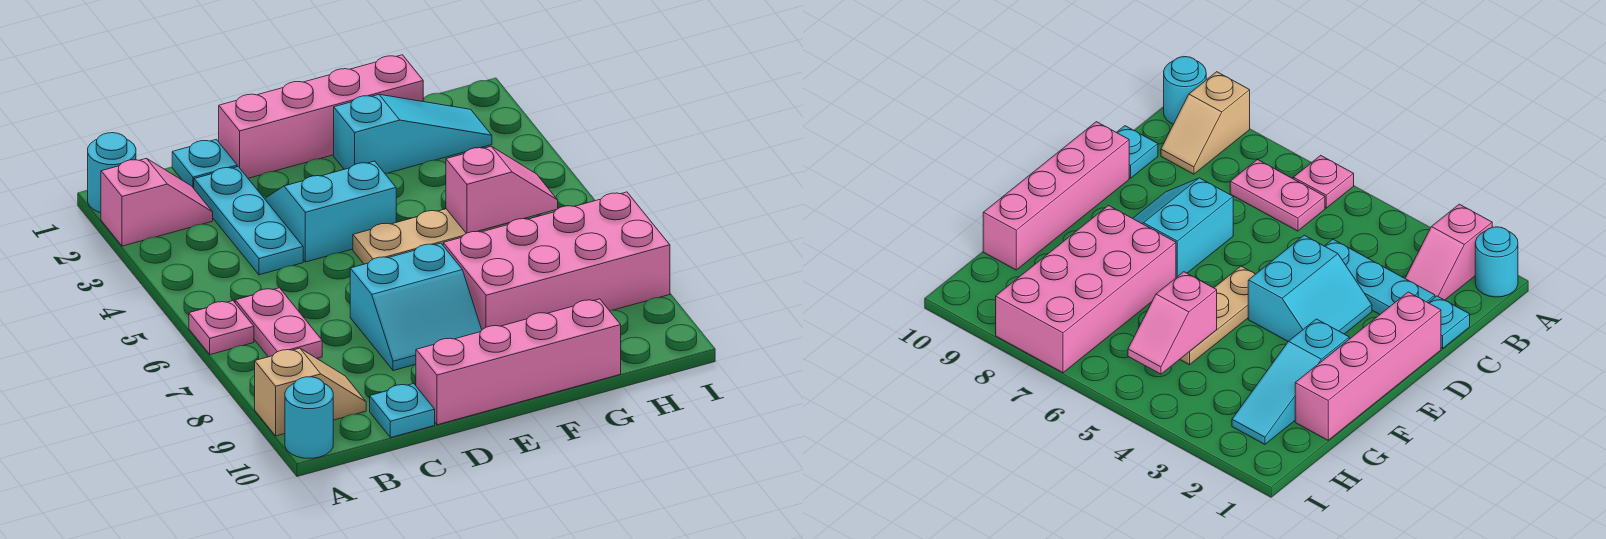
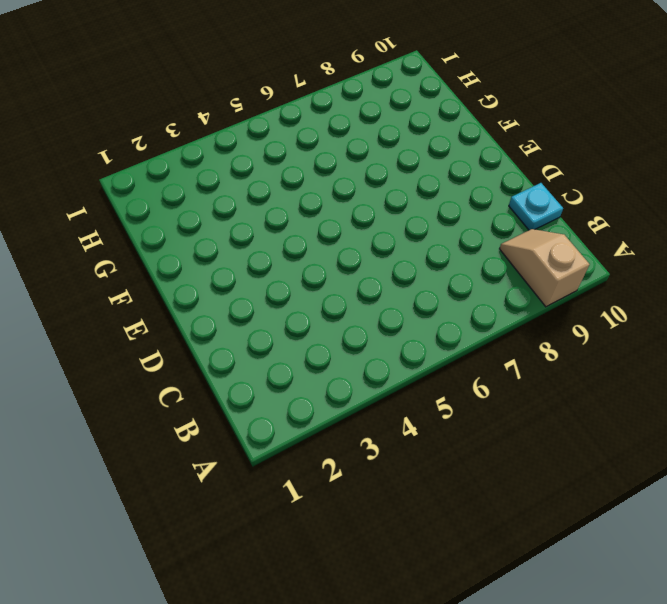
none -> cyan 1x1 round brick [88,133,136,213]
none -> pink 1x2 slope [101,158,213,246]
none -> pink 1x1 plate [189,301,254,355]

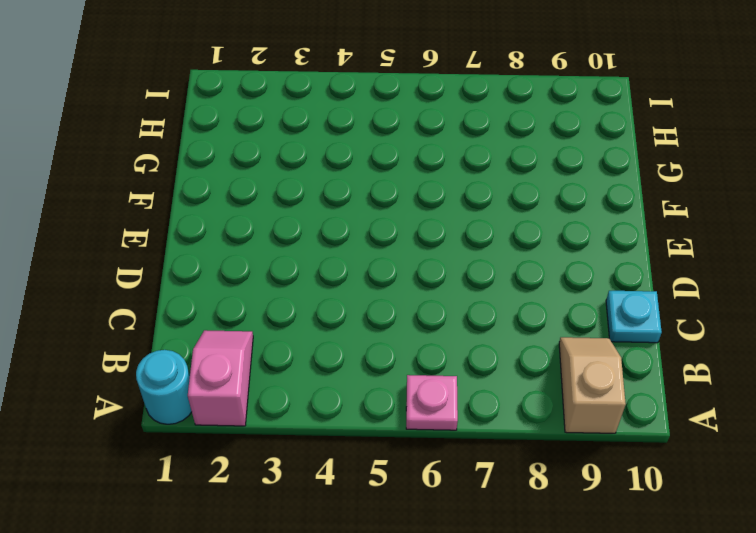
none -> cyan 1x1 round brick [285,377,333,458]
none -> pink 1x2 plate [235,288,322,358]
none -> cyan 1x1 plate [172,139,237,188]

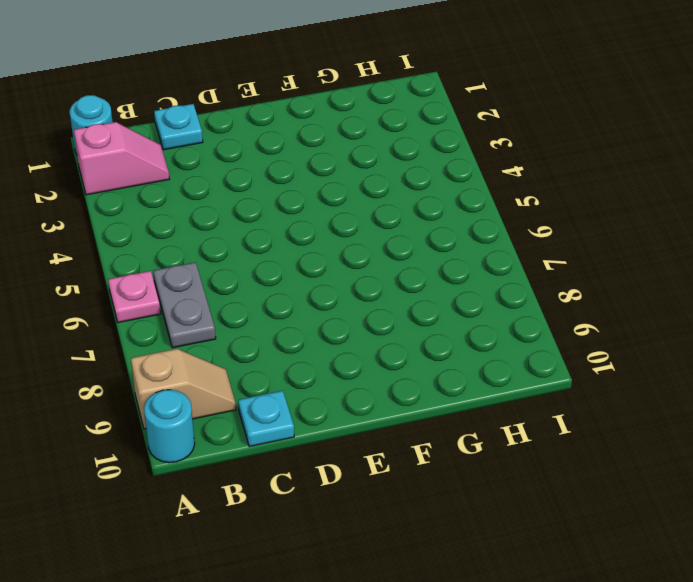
grey 1x2 plate [153,262,216,348] -> pink 1x2 plate [235,288,322,358]
none -> cyan 1x3 plate [194,167,303,275]
none -> pink 1x4 brick [219,55,423,178]
none -> cyan 2x2 slope [265,161,396,262]

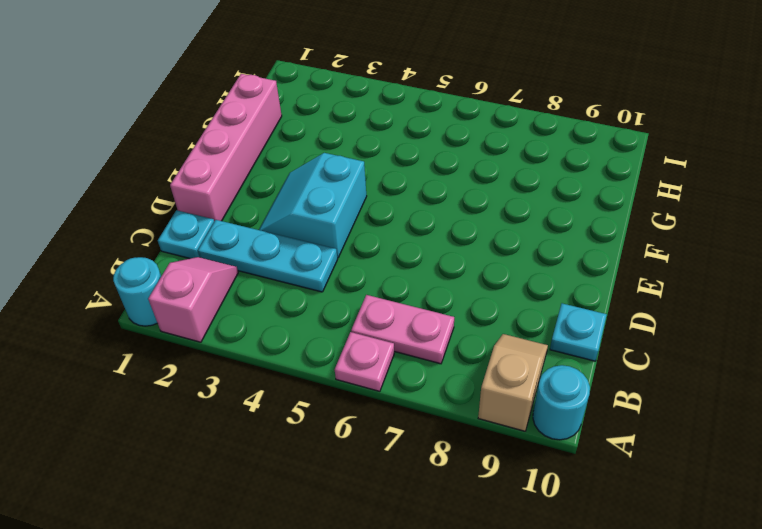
none -> cyan 2x2 slope [350,243,482,371]
none -> pink 1x4 brick [416,299,621,425]
none -> tan 1x3 plate [353,209,509,264]

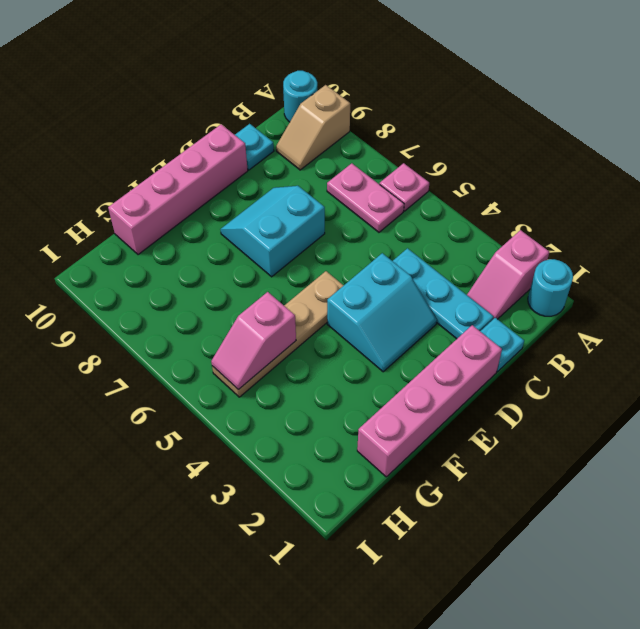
tan 1x4 plate [212,271,344,397] -> tan 1x3 plate [353,209,509,264]
none -> cyan 1x3 slope [334,94,492,173]
none -> pink 2x4 brick [443,192,670,330]

